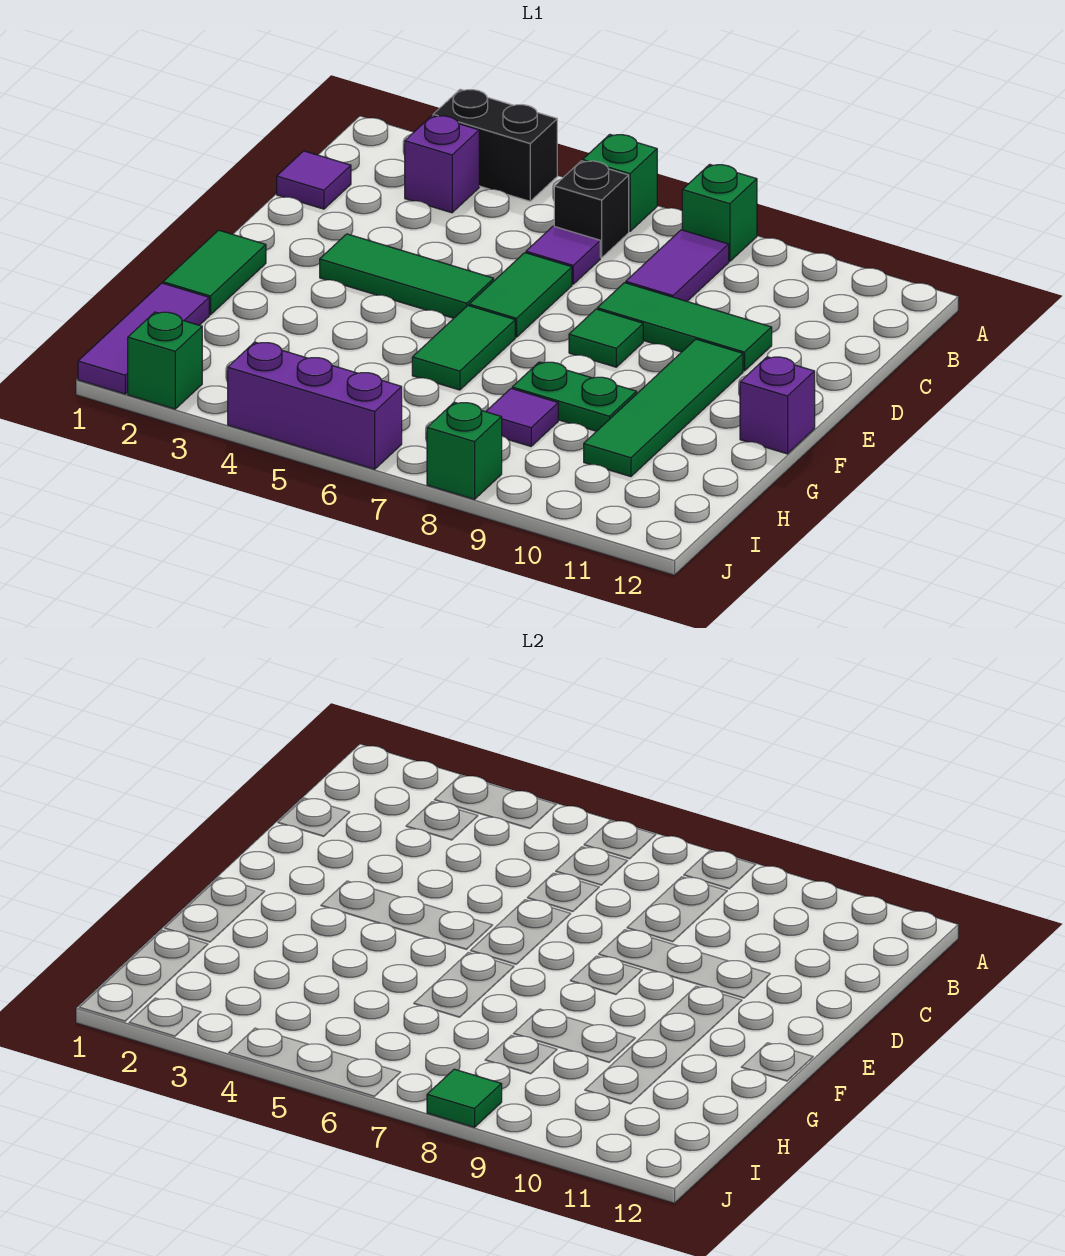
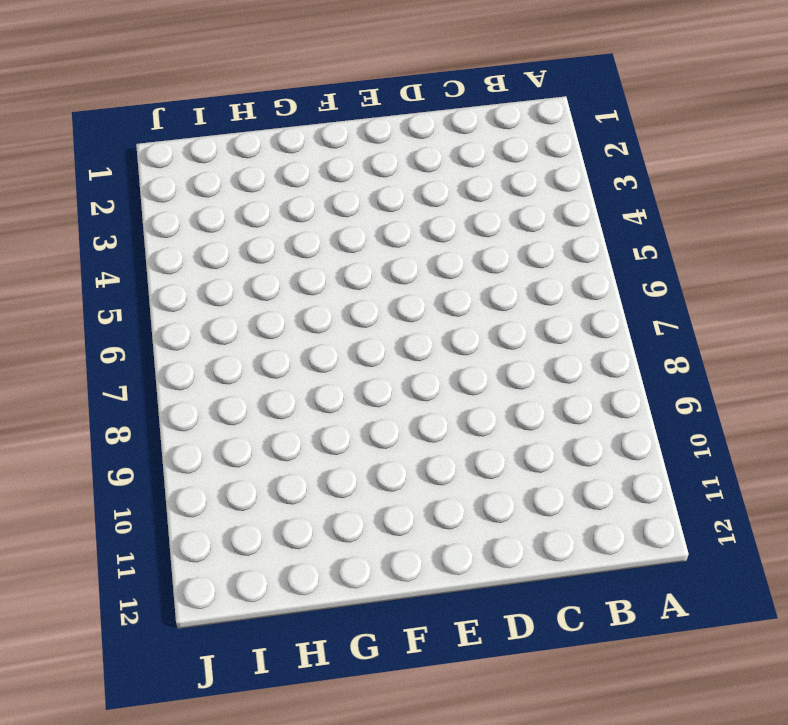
none -> black 1x2 brick [433,89,557,201]
none -> green 1x1 brick [583,135,657,231]
none -> green 1x1 brick [682,164,757,262]

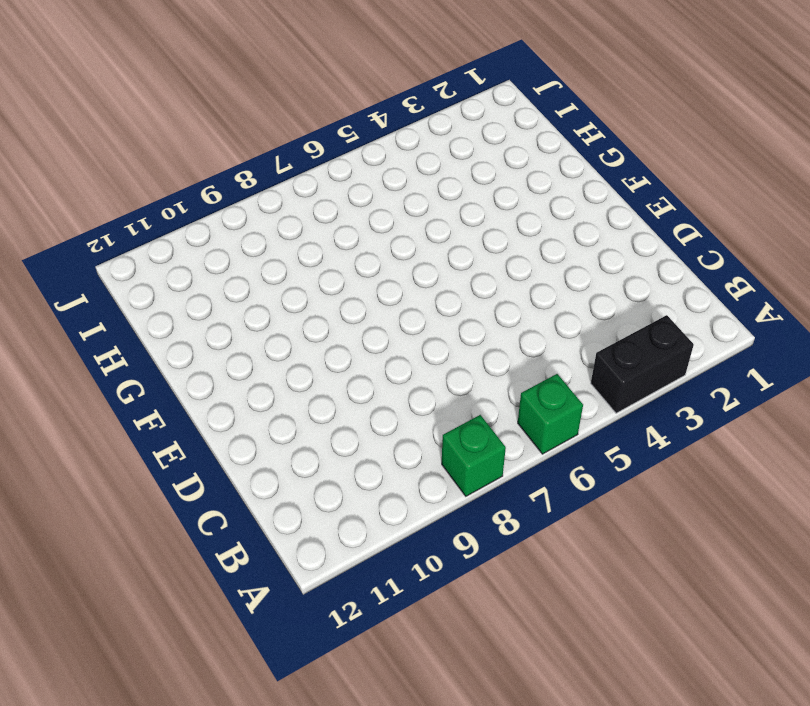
none -> purple 1x1 brick [405,116,479,213]
none -> black 1x1 brick [554,161,629,258]
none -> purple 1x2 tile [626,230,729,301]

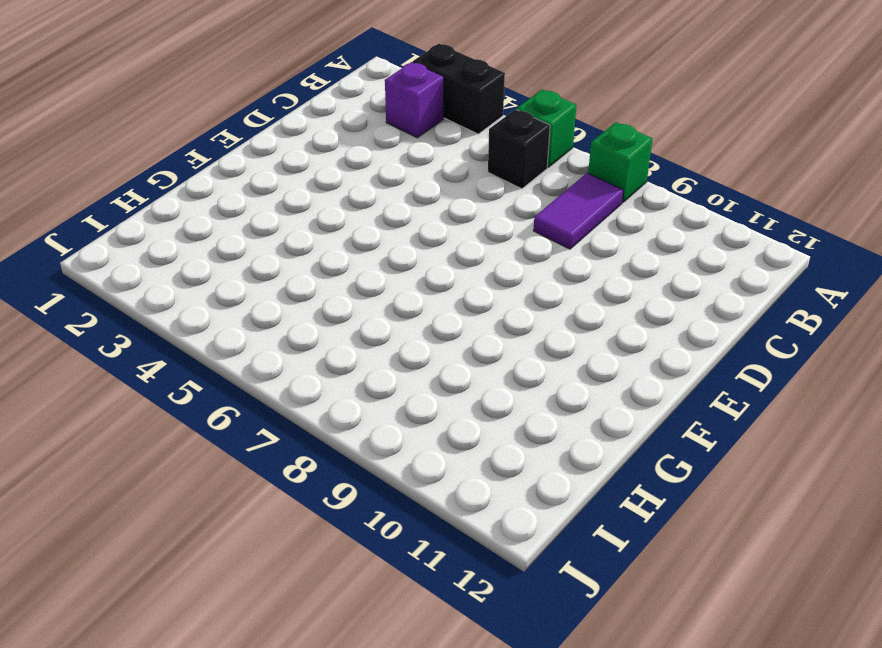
none -> purple 1x1 tile [277,151,351,209]
none -> purple 1x1 tile [526,226,600,284]
none -> green 1x2 tile [469,253,572,337]

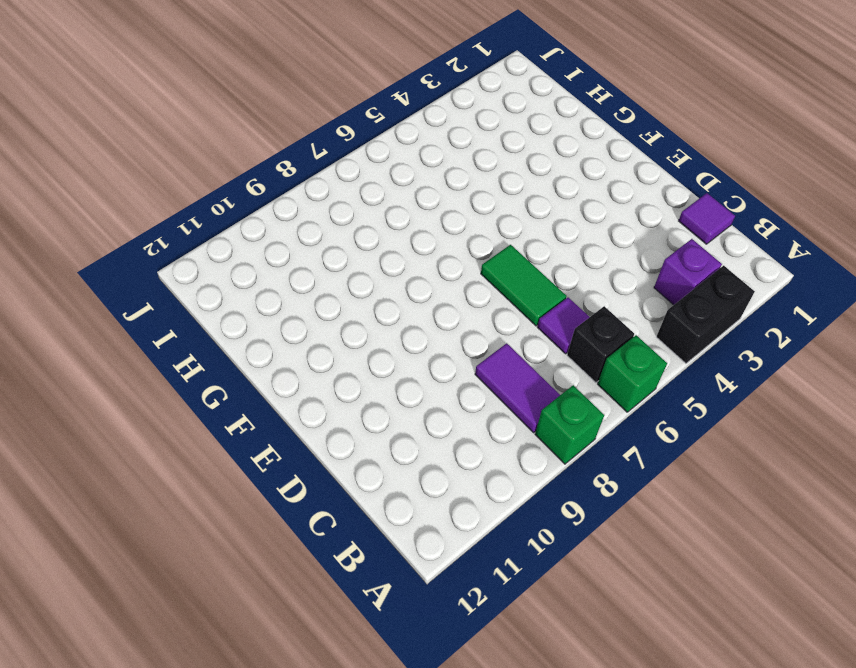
none -> green 1x3 tile [597,283,772,371]
none -> green 1x3 tile [320,234,494,318]
none -> green 1x1 tile [569,309,643,367]

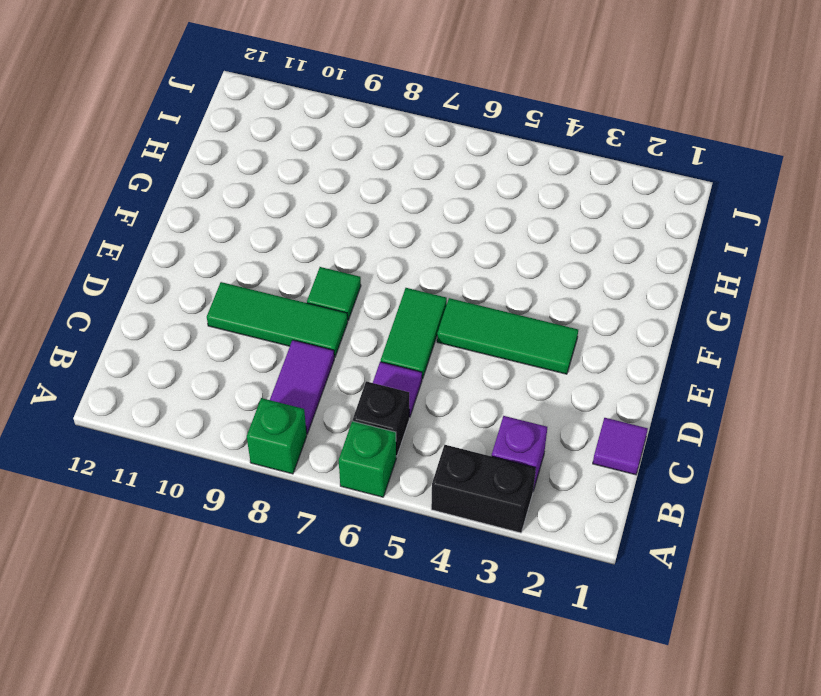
none -> green 1x4 tile [584,339,743,477]
none -> green 1x2 tile [163,230,266,315]
none -> green 1x2 tile [412,306,515,390]

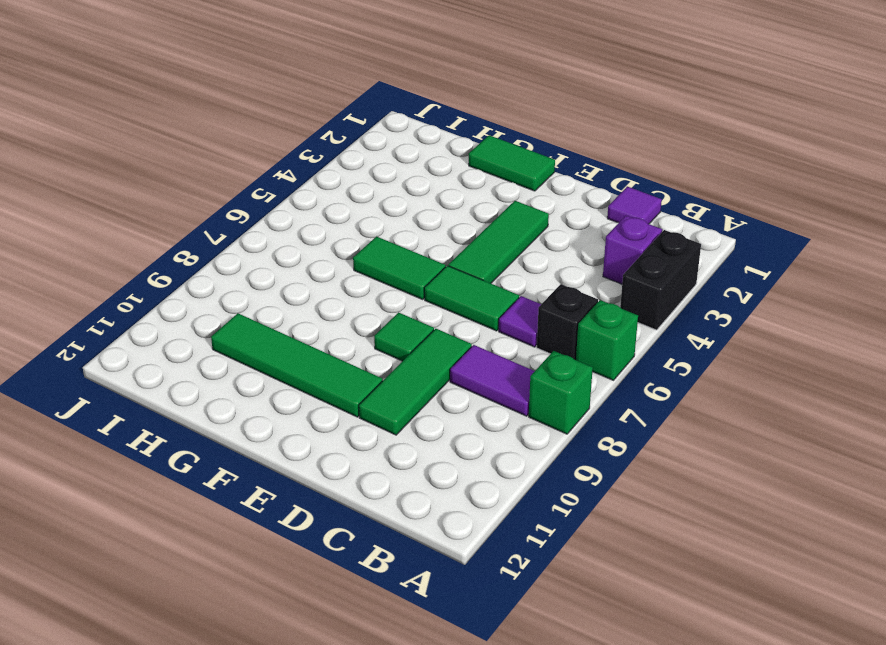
none -> purple 1x1 brick [740,357,815,454]
none -> green 1x2 plate [512,362,637,431]
none -> purple 1x3 tile [78,283,209,394]

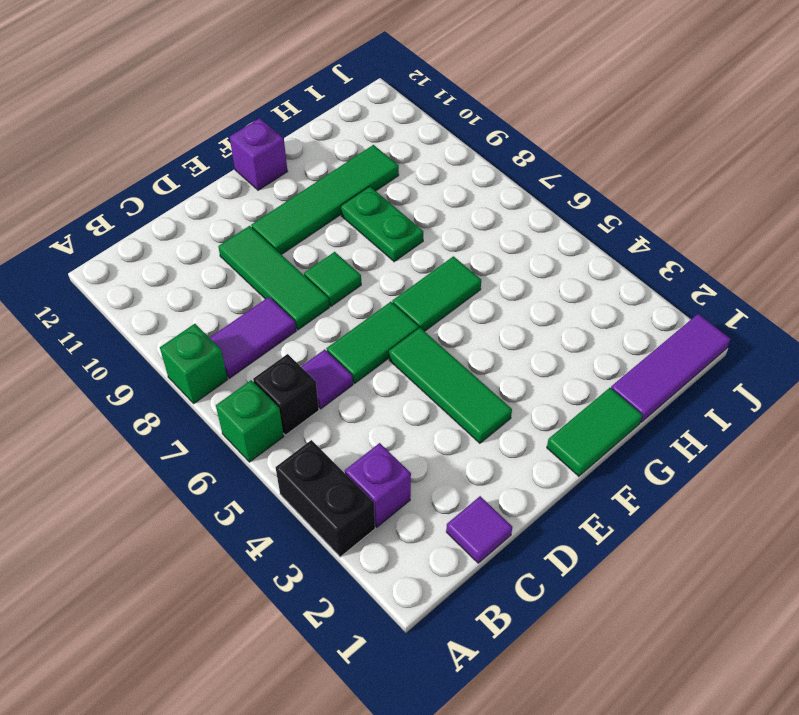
none -> purple 1x1 tile [486,389,558,446]
none -> green 1x1 brick [128,312,202,409]
none -> purple 1x3 brick [228,342,402,469]

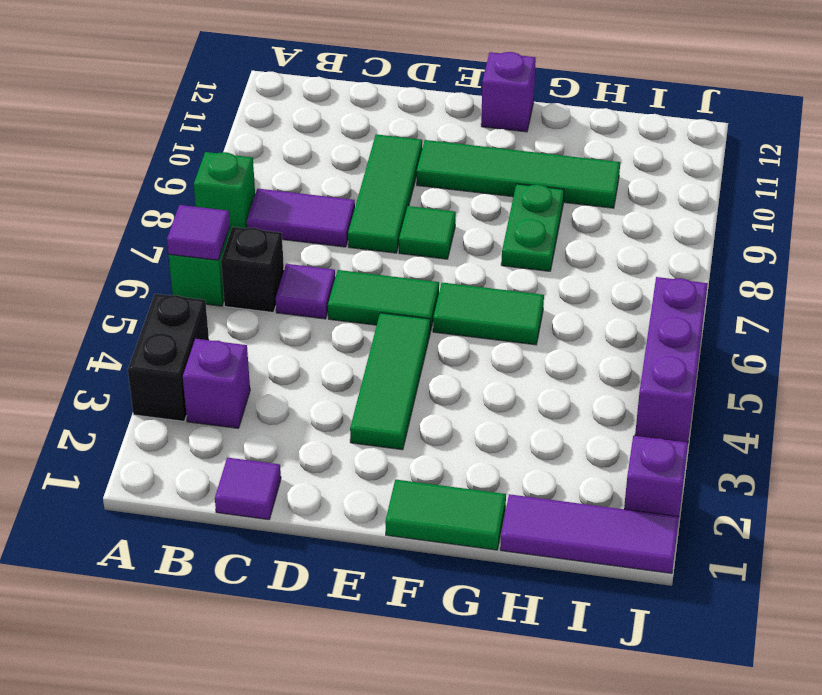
purple 1x1 tile [167,205,230,260] -> purple 1x1 tile moved to [486,389,558,446]
purple 1x1 brick [624,436,688,516] -> green 1x1 brick [128,312,202,409]
none -> green 1x1 brick [427,402,502,499]
none -> green 1x1 tile [427,1069,502,1127]

